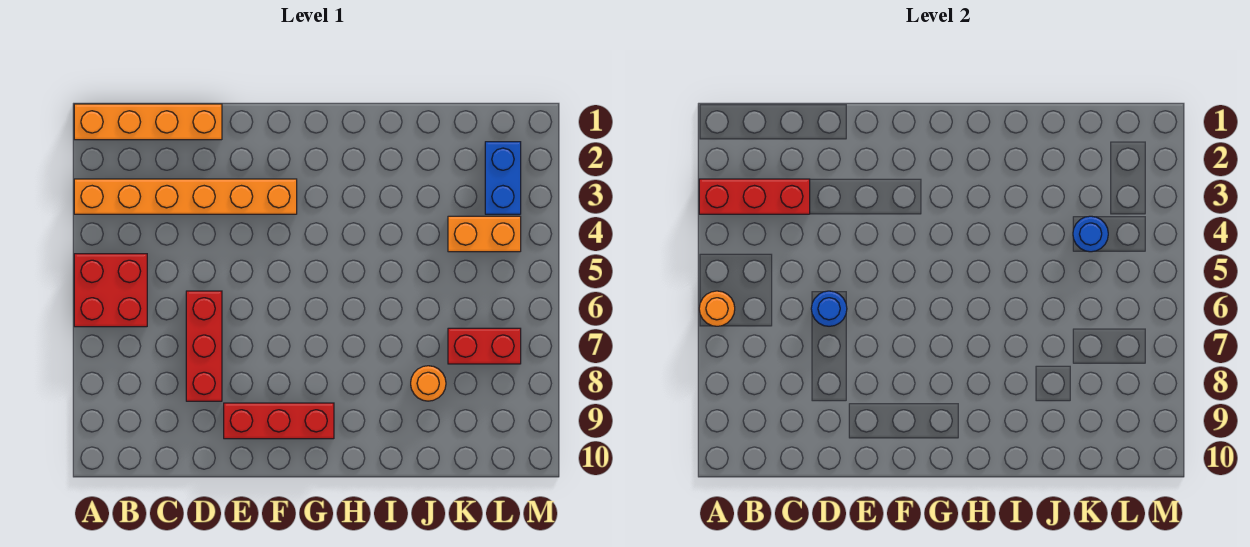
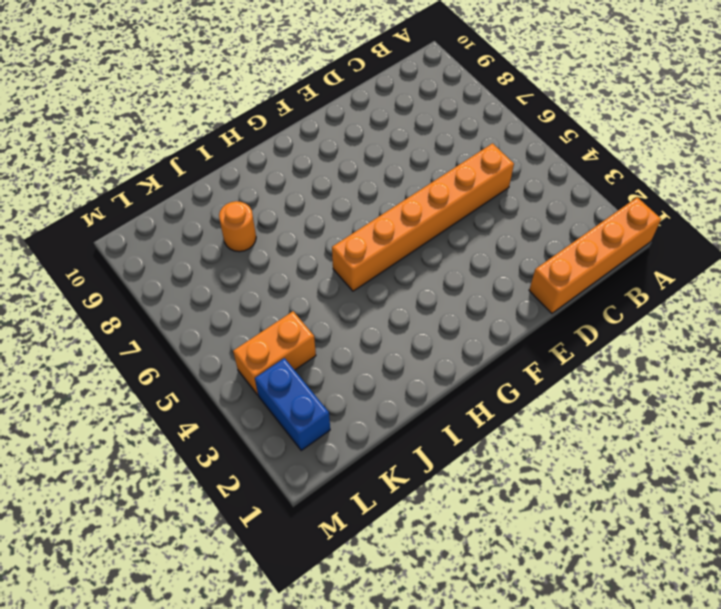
orange 1x6 brick [332,143,514,291] -> orange 1x6 brick moved to [74,179,297,214]
none -> red 2x2 brick [74,254,147,327]
none -> red 1x3 brick [186,291,222,401]
none -> red 1x3 brick [224,403,334,439]

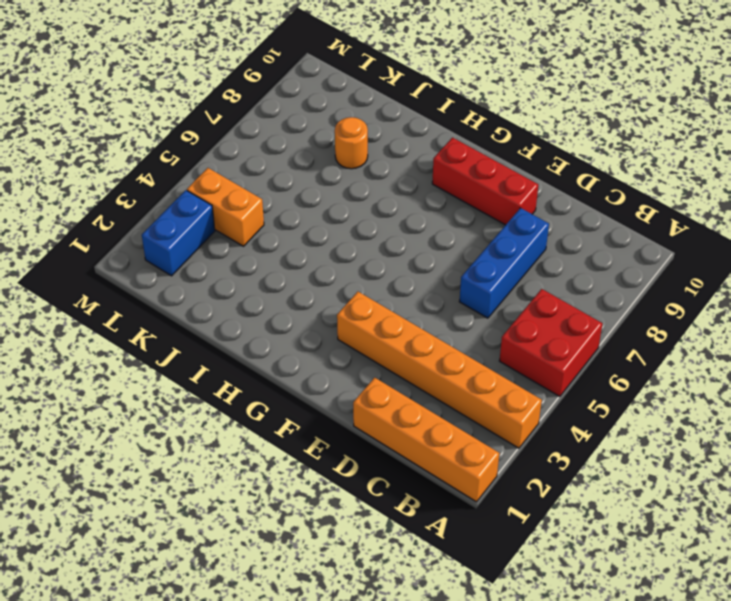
blue 1x3 brick [459,208,549,318] -> red 1x3 brick [186,291,222,401]
none -> red 1x2 brick [448,328,521,364]
none -> red 1x3 brick [699,179,810,214]
none -> orange 1x1 round brick [699,291,735,326]

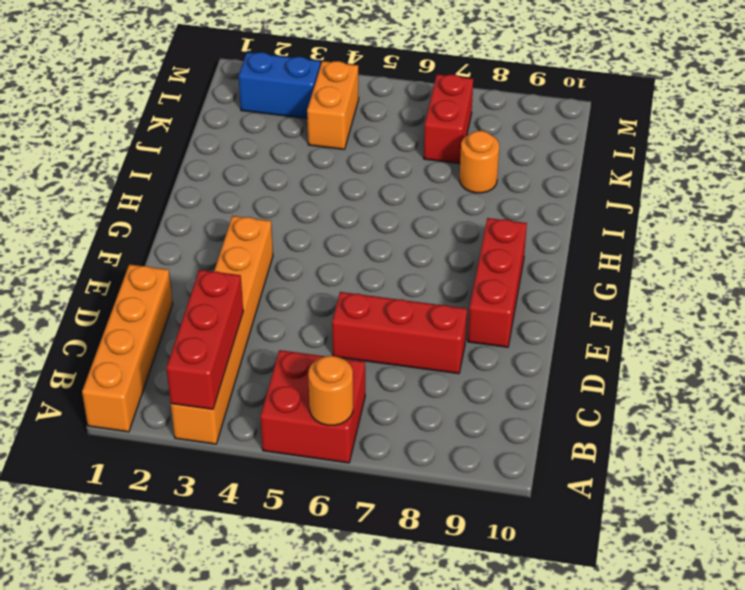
none -> blue 1x1 round brick [811,291,847,326]
none -> blue 1x1 round brick [1073,216,1108,252]

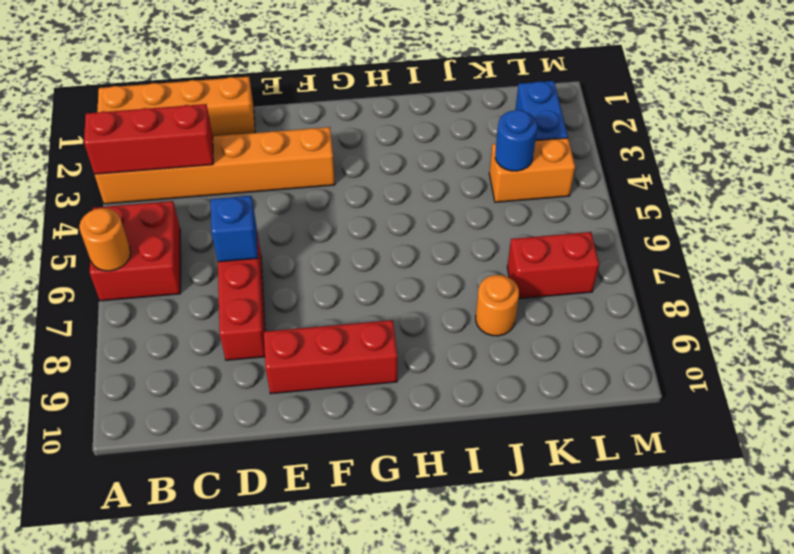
blue 1x1 brick [211,196,258,262] -> blue 1x1 round brick [811,291,847,326]

